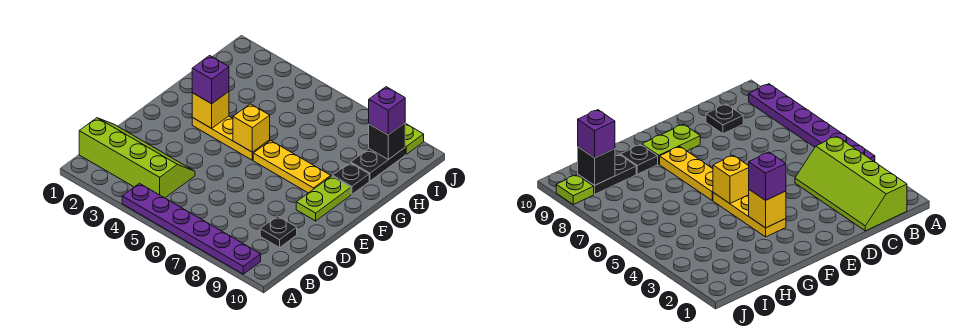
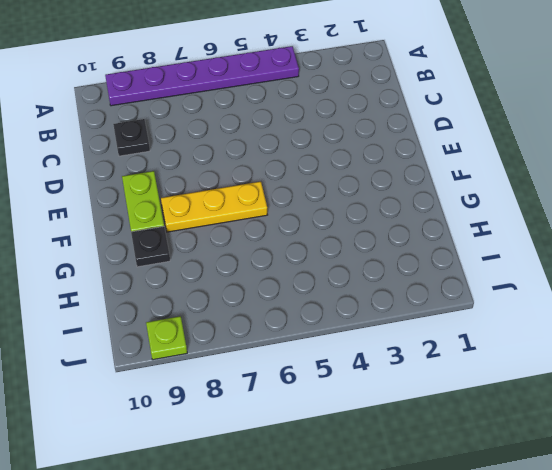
none -> lime 2x4 slope [79,118,195,198]
none -> yellow 1x3 plate [192,116,270,160]
none -> black 1x2 plate [351,148,405,181]

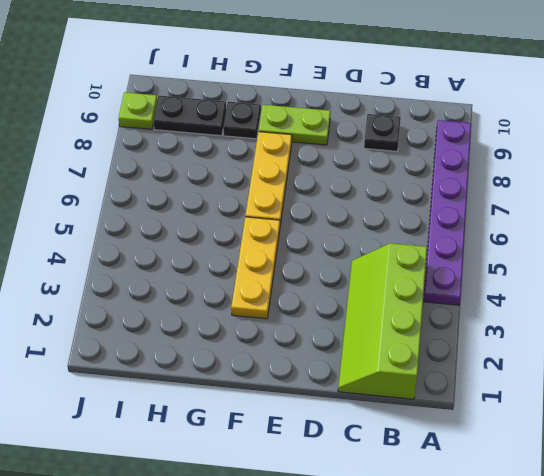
none -> yellow 1x1 brick [192,92,229,128]
none -> yellow 1x1 brick [233,104,270,152]
none -> black 1x1 brick [369,123,405,159]

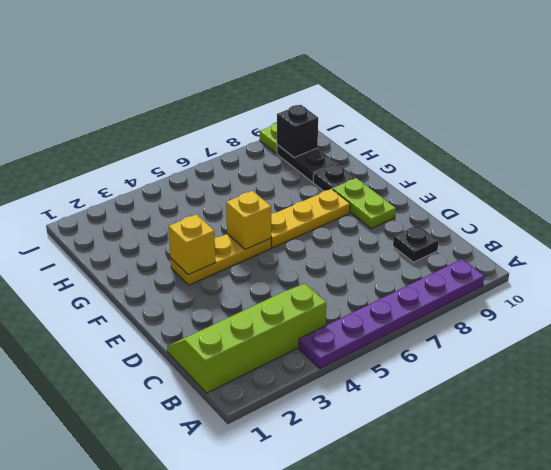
none -> purple 1x1 brick [192,56,229,104]
none -> purple 1x1 brick [369,87,405,135]

